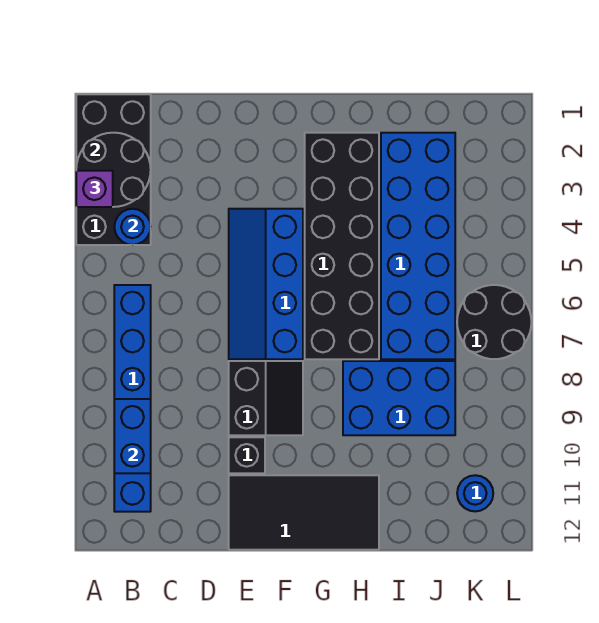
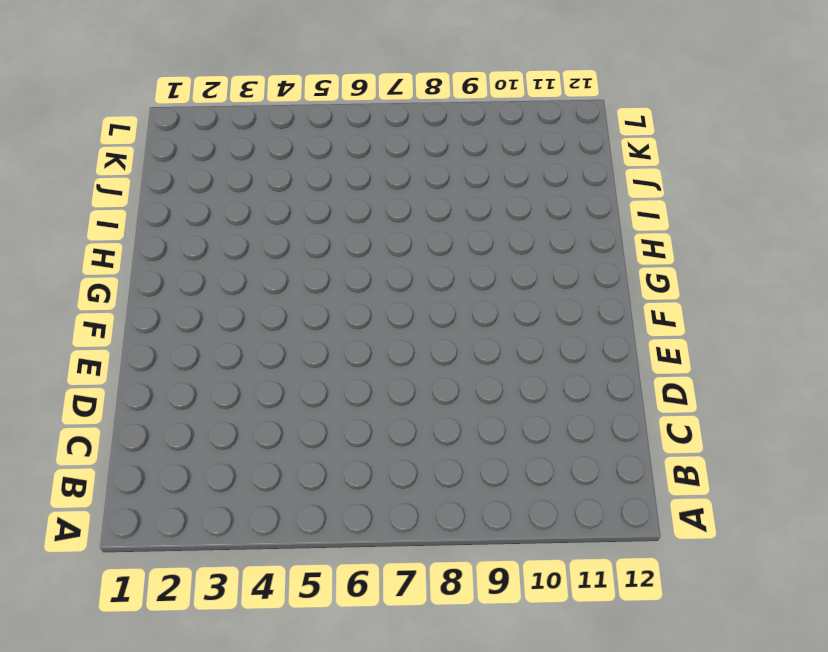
none -> black 2x4 brick [76,94,151,245]
none -> blue 1x6 brick [114,285,151,512]
none -> blue 2x4 slope [229,209,303,359]

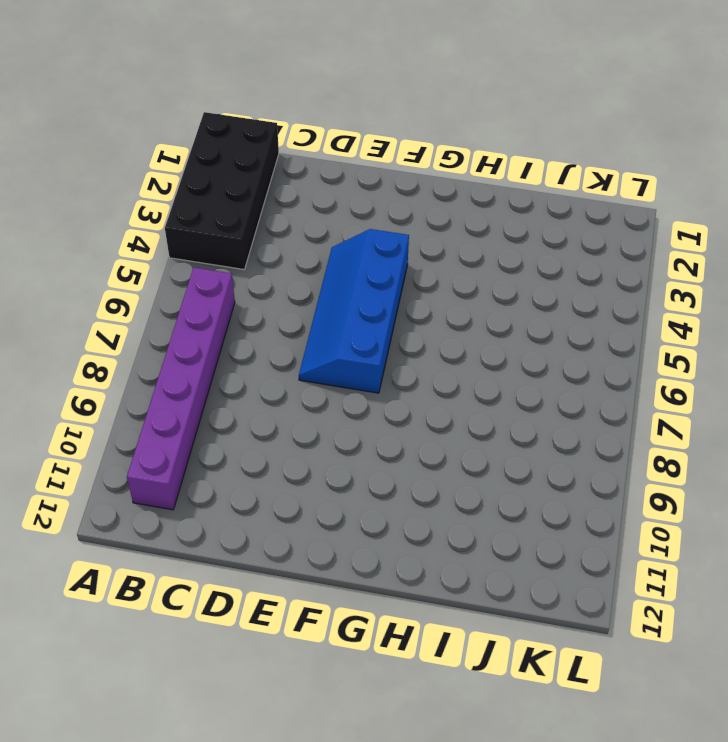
purple 1x6 brick [127,268,235,510] -> blue 1x6 brick [114,285,151,512]
none -> black 2x2 slope [229,361,303,435]
none -> black 1x1 brick [229,437,265,473]
none -> black 2x4 tile [229,475,379,550]

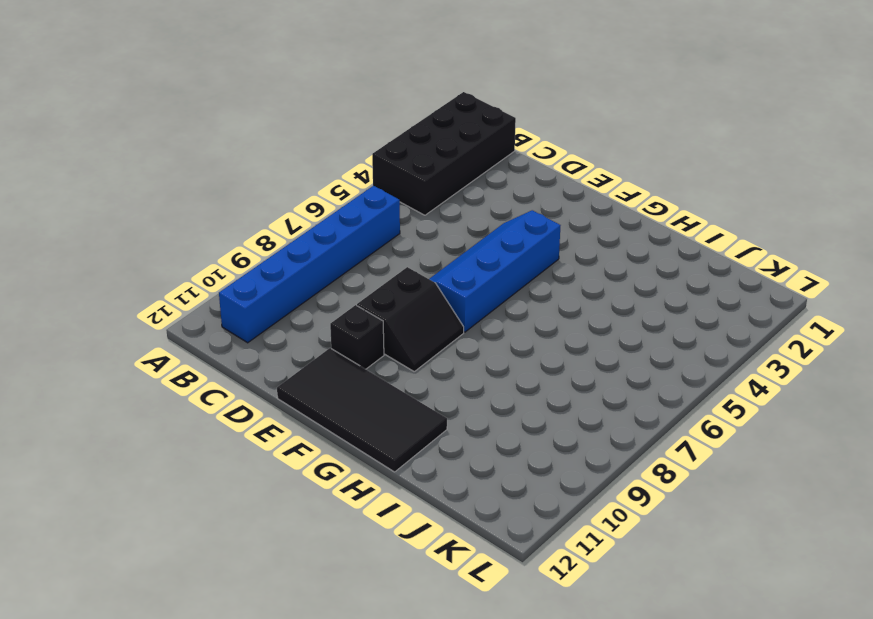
none -> black 2x6 brick [305,133,379,359]
none -> blue 2x3 brick [343,361,455,435]
none -> blue 2x6 brick [381,133,455,359]

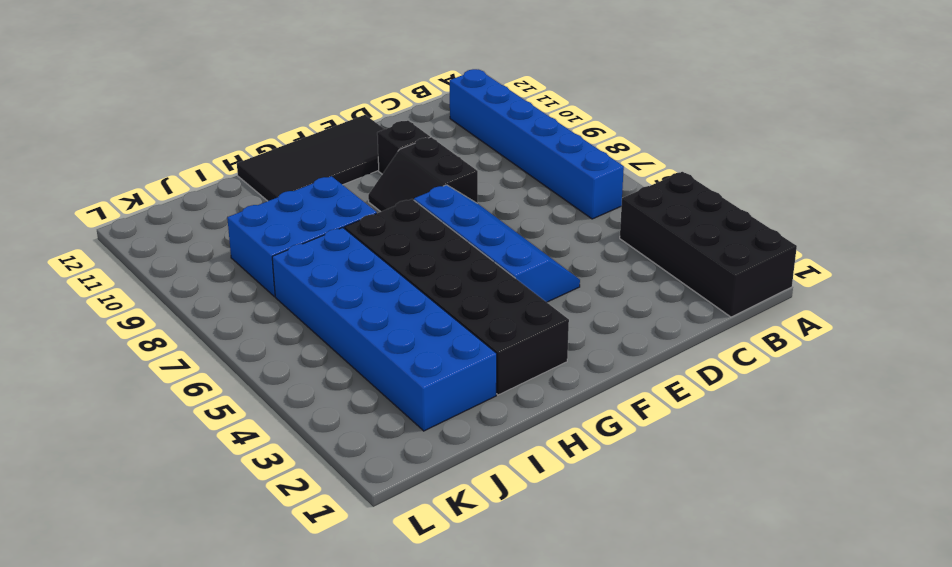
none -> black 2x2 round brick [457,285,531,359]
none -> blue 1x1 round brick [457,475,493,511]
none -> black 2x2 round brick [76,133,151,207]

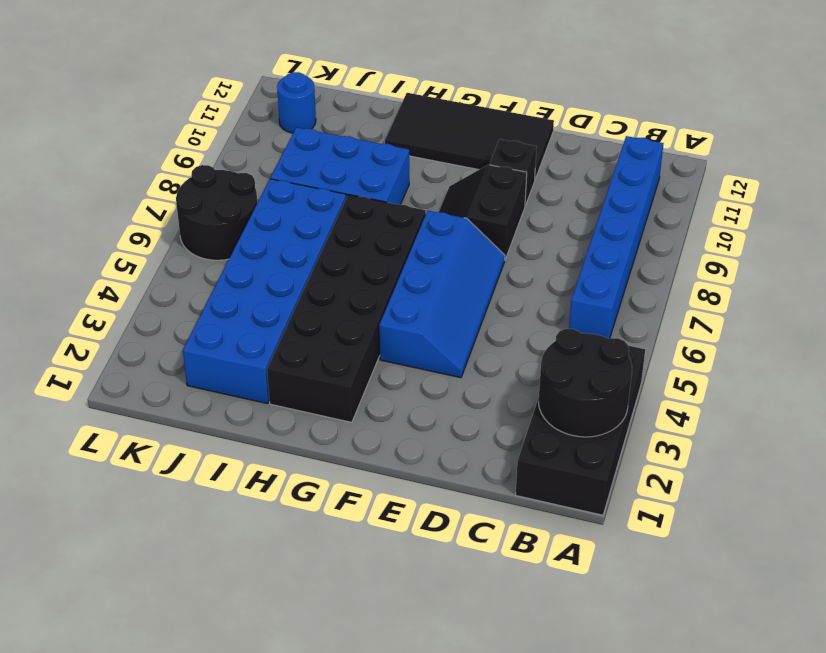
none -> blue 1x1 round brick [114,209,151,245]
none -> blue 1x2 brick [114,399,151,473]
none -> purple 1x1 brick [76,171,113,207]

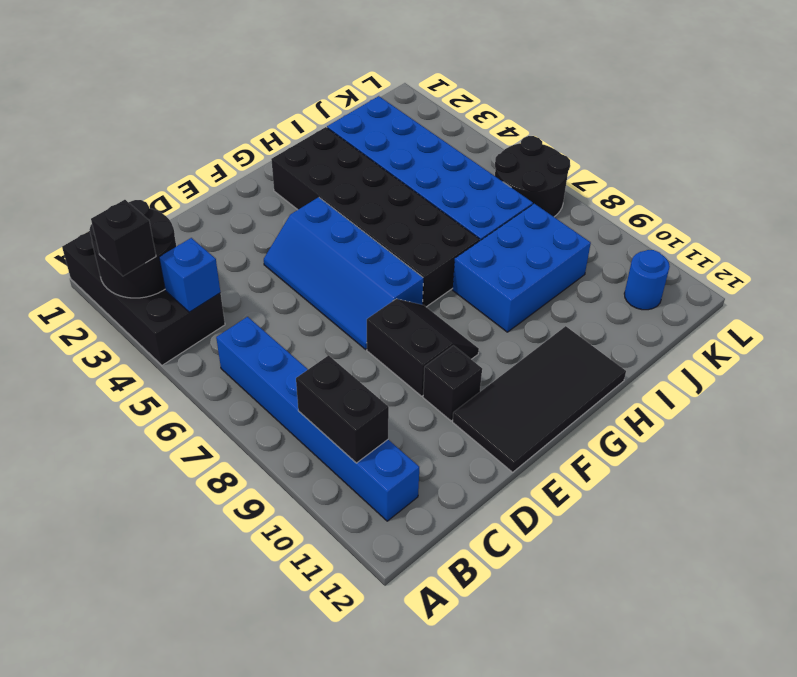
black 1x1 brick [91,200,156,276] -> purple 1x1 brick [76,171,113,207]
blue 1x1 brick [159,238,220,312] -> blue 1x1 round brick [114,209,151,245]
black 1x2 brick [296,355,389,463] -> blue 1x2 brick [114,399,151,473]

